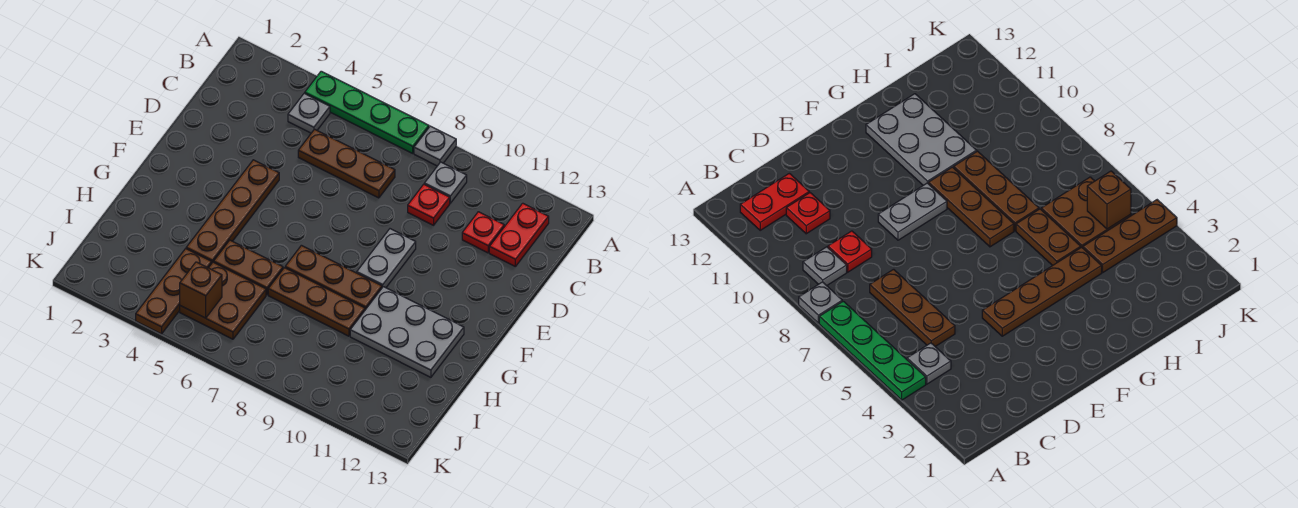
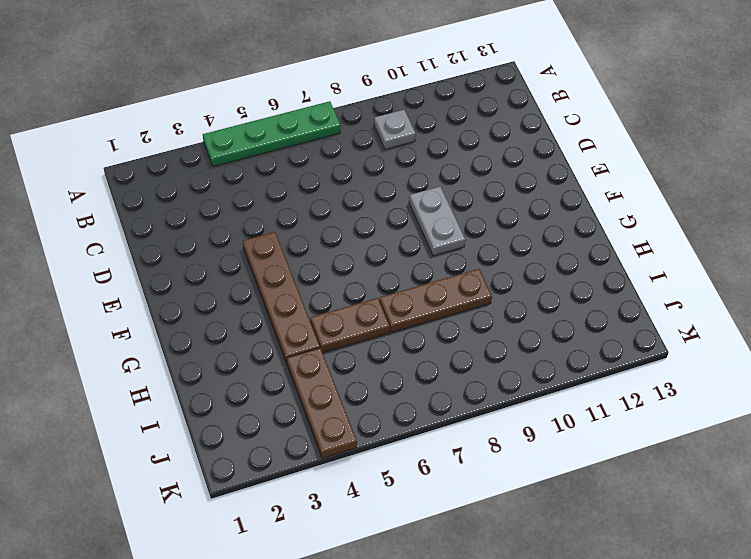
none -> grey 1x1 plate [414,126,456,166]
none -> grey 1x1 plate [288,93,330,133]
none -> red 1x2 plate [489,203,549,266]

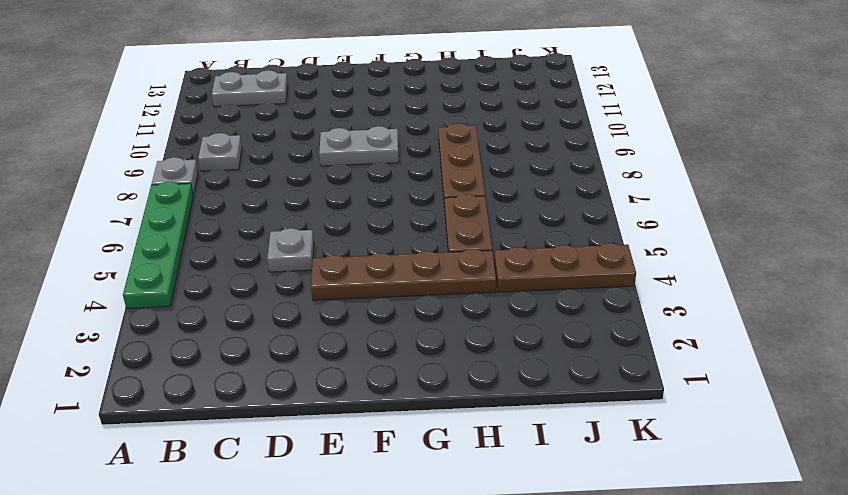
grey 1x2 plate [212,70,288,107] -> red 1x2 plate [489,203,549,266]
grey 1x1 plate [267,228,314,272] -> grey 1x1 plate moved to [288,93,330,133]
none -> brown 1x3 plate [298,129,395,198]
none -> red 1x1 plate [408,184,450,225]
none -> red 1x1 plate [462,212,504,253]

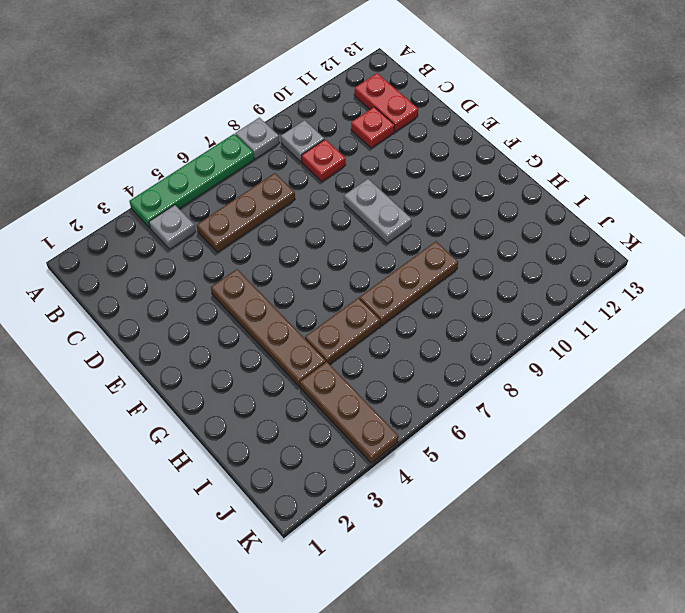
none -> brown 1x3 plate [285,245,382,310]
none -> grey 2x3 plate [350,287,464,377]
none -> brown 2x2 plate [180,262,266,339]

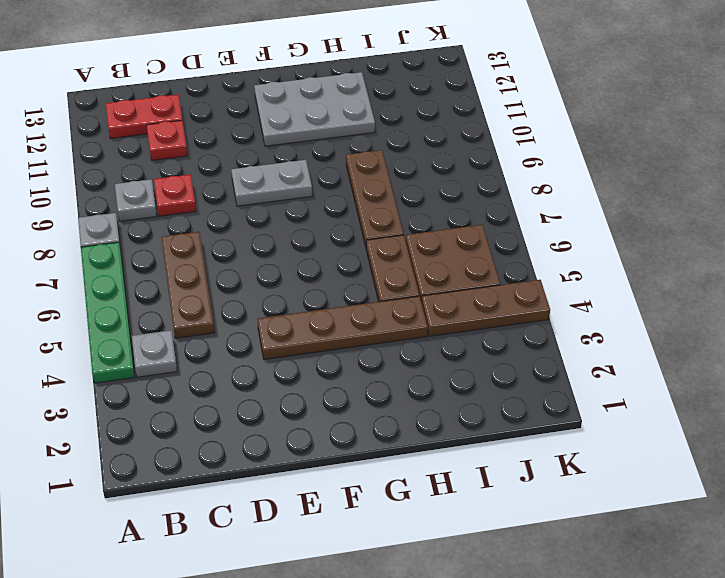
grey 2x3 plate [254,72,375,146] -> grey 2x3 plate turned to [350,287,464,377]
none -> brown 1x3 plate [285,245,382,310]
none -> brown 1x1 brick [180,262,222,318]

